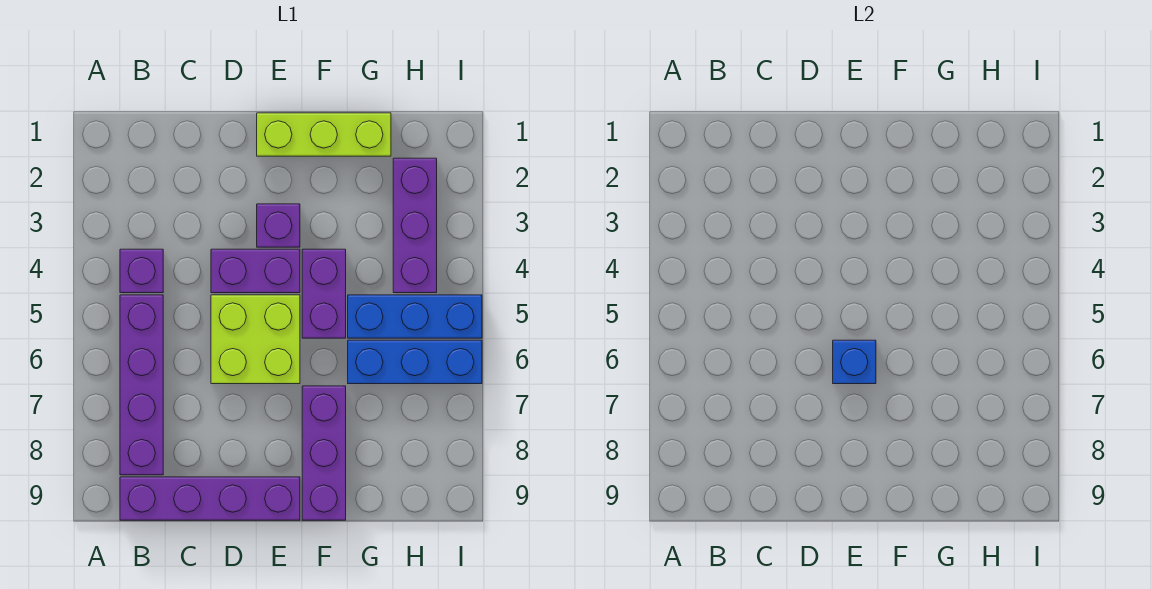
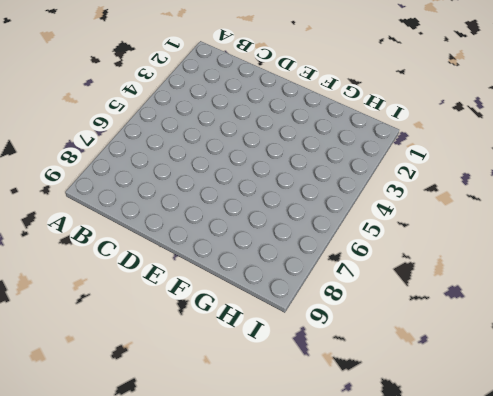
none -> purple 1x1 brick [120,249,163,293]
none -> purple 1x4 brick [120,295,163,475]
none -> purple 1x4 brick [120,477,300,520]

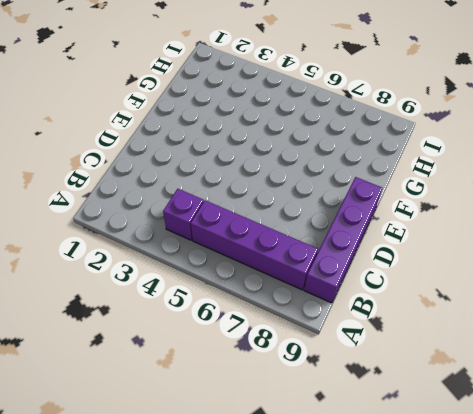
none -> purple 1x2 brick [211,249,300,293]
none -> lime 2x2 brick [211,295,300,384]
none -> lime 1x3 brick [257,113,391,156]

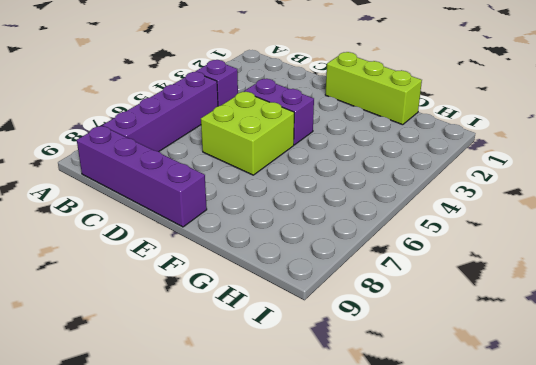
none -> purple 1x1 brick [257,204,300,247]
none -> purple 1x2 brick [302,249,346,338]
none -> purple 1x3 brick [302,386,346,520]

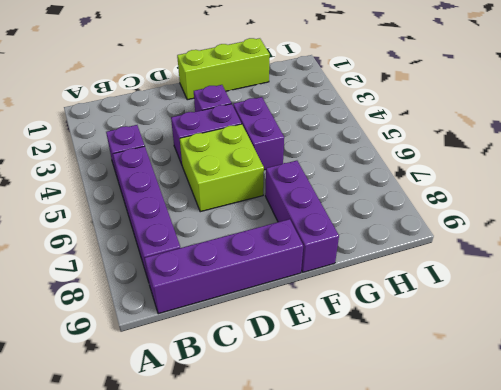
none -> blue 1x3 brick [348,295,482,338]
none -> blue 1x3 brick [348,340,482,384]
none -> purple 1x3 brick [393,158,437,293]

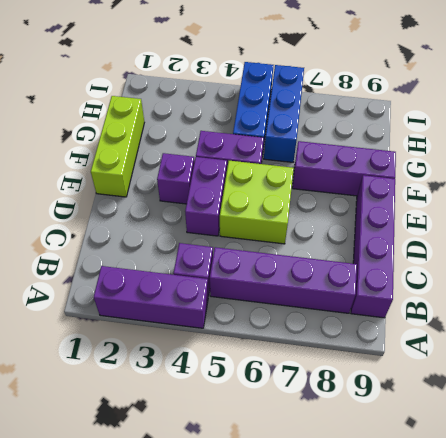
purple 1x3 brick [94,266,208,328] -> purple 1x3 brick moved to [393,158,437,293]
none -> blue 1x1 brick [833,340,876,384]

